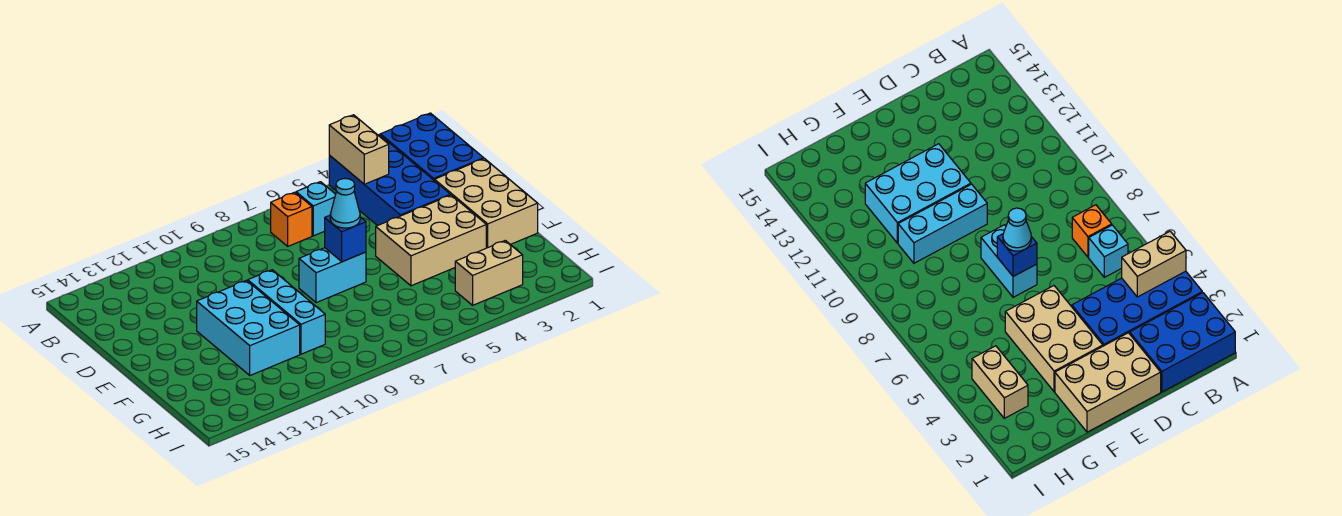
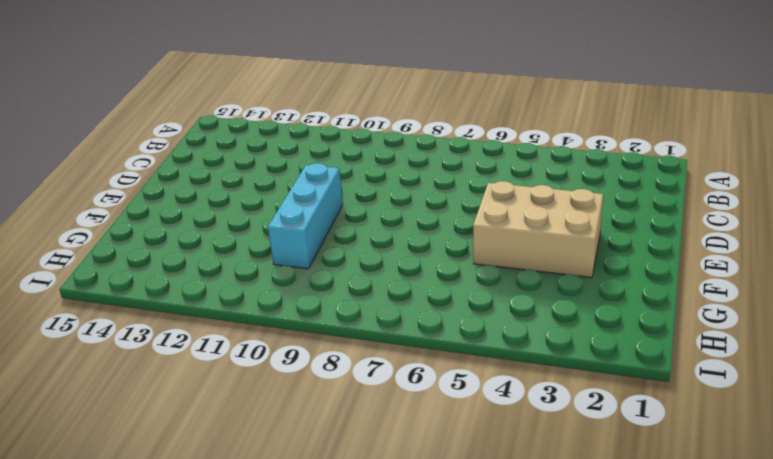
none -> blue 2x3 brick [380,113,484,181]
none -> blue 2x4 brick [329,135,450,226]
none -> cyan 1x1 brick [296,182,336,236]

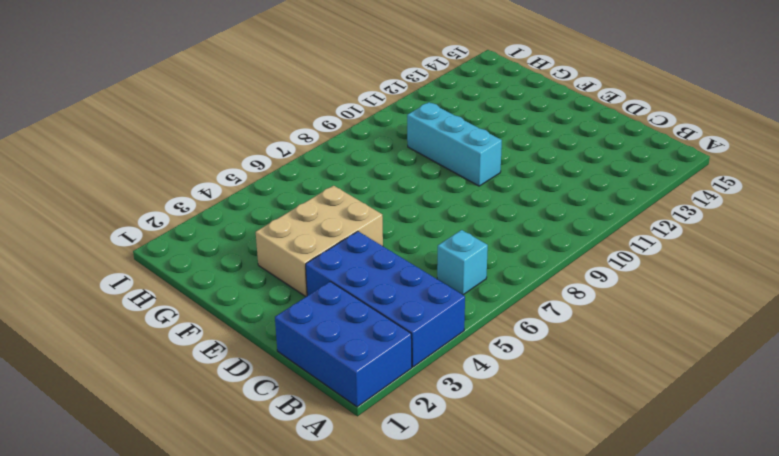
none -> orange 1x1 brick [271,192,312,246]
none -> tan 2x3 brick [435,159,538,248]
none -> cyan 1x2 brick [299,248,366,303]

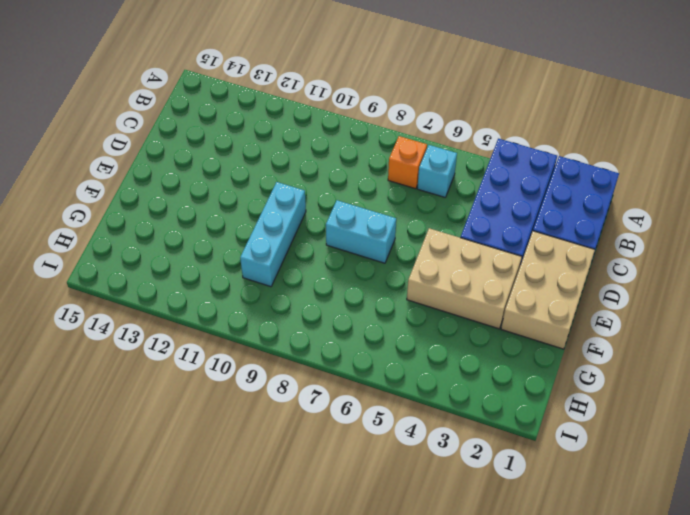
none -> cyan 2x3 brick [197,280,300,375]
none -> tan 1x2 brick [455,241,523,305]
none -> tan 1x2 brick [329,115,389,184]

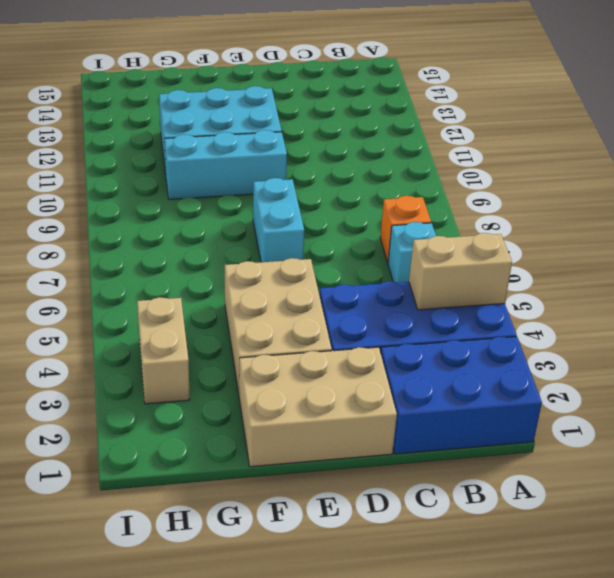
none -> blue 1x1 brick [325,215,366,262]
none -> cyan 1x1 cone [330,178,360,228]

